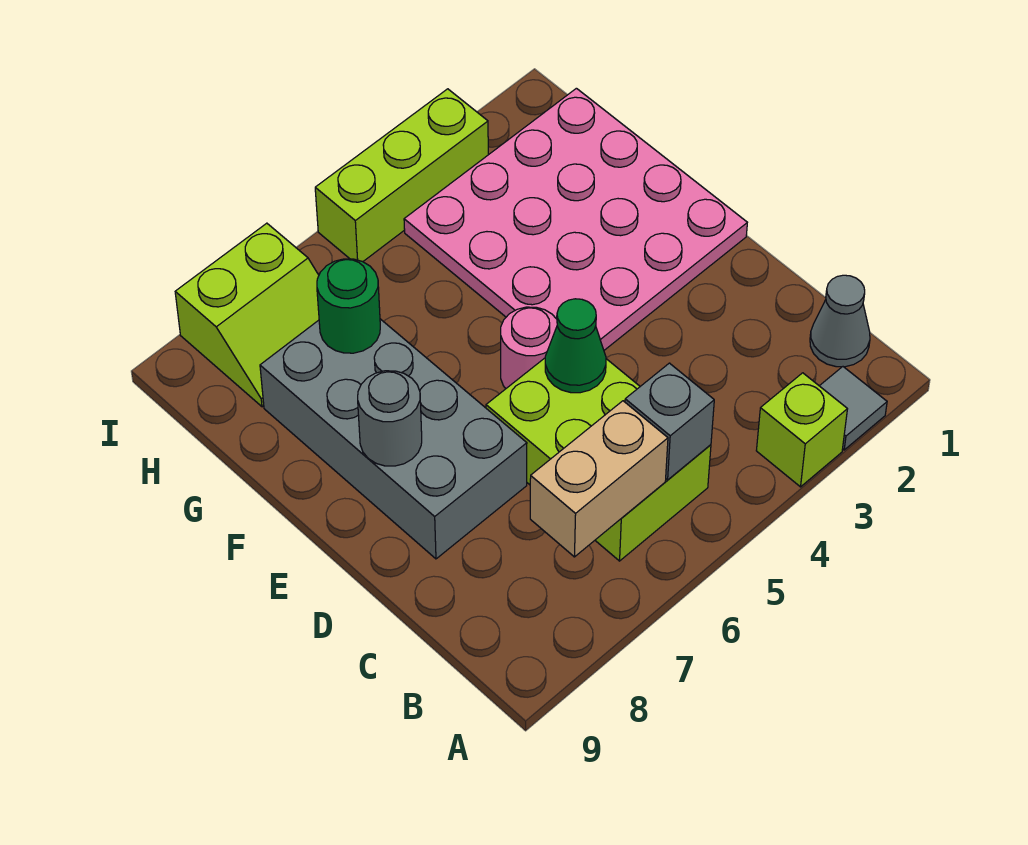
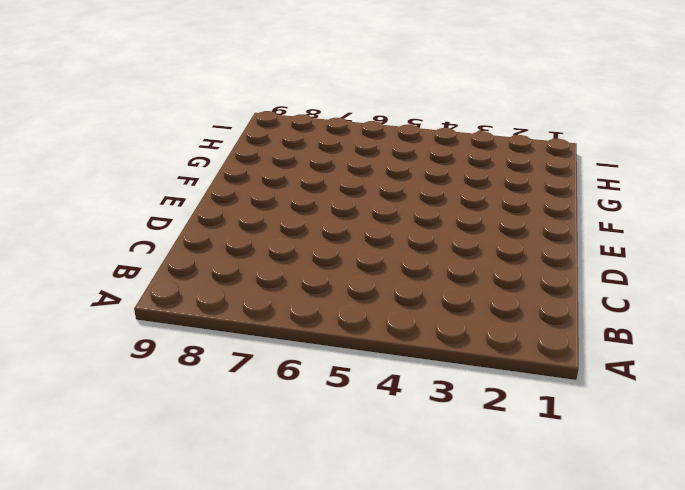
none -> grey 1x1 tile [820,367,887,450]
none -> lime 1x1 brick [756,373,847,487]
none -> grey 1x1 cone [810,275,870,367]

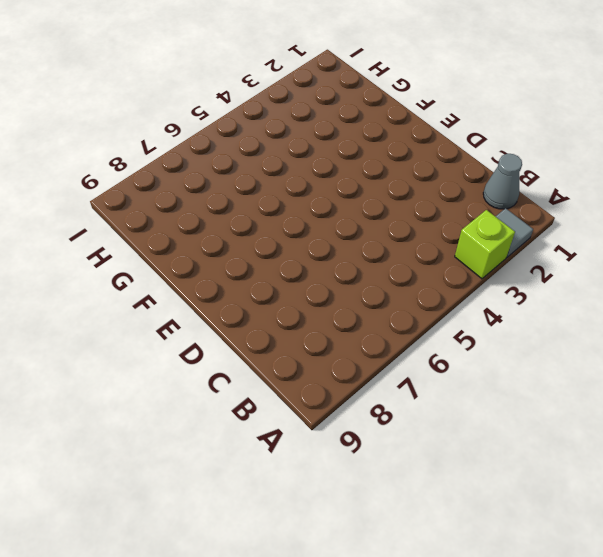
none -> lime 2x3 brick [486,358,711,561]
none -> grey 2x4 brick [260,319,527,559]
none -> pink 4x4 plate [404,88,747,350]

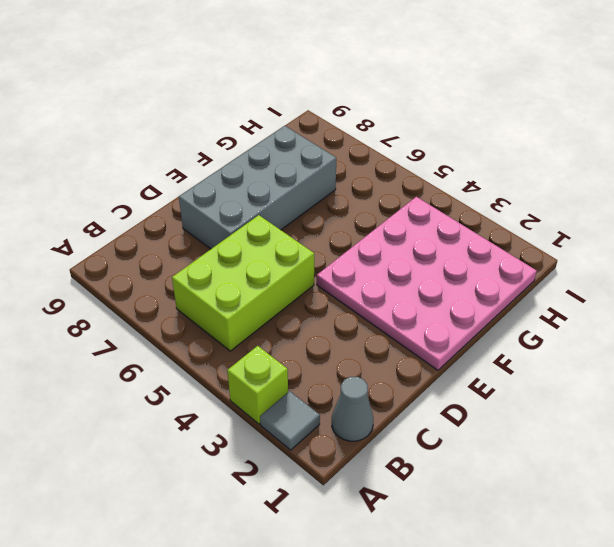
none -> pink 1x1 round brick [501,307,557,388]
none -> lime 2x2 slope [175,223,319,407]
none -> lime 1x3 brick [315,89,488,262]

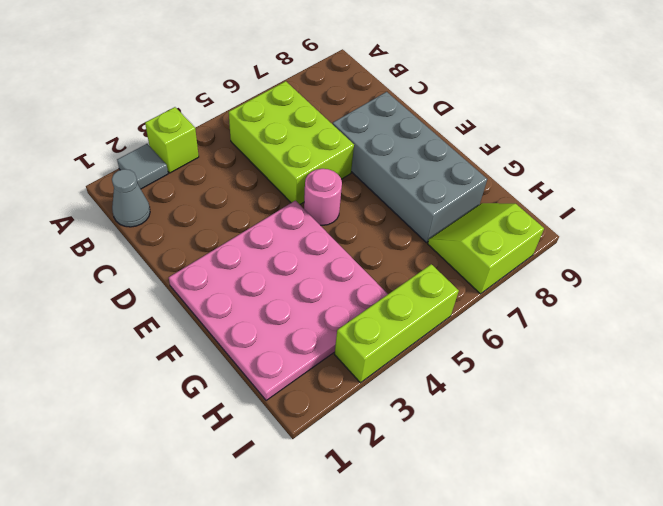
none -> grey 1x1 brick [625,363,714,480]
none -> tan 1x2 brick [530,401,668,557]
none -> green 1x1 cone [545,299,606,393]

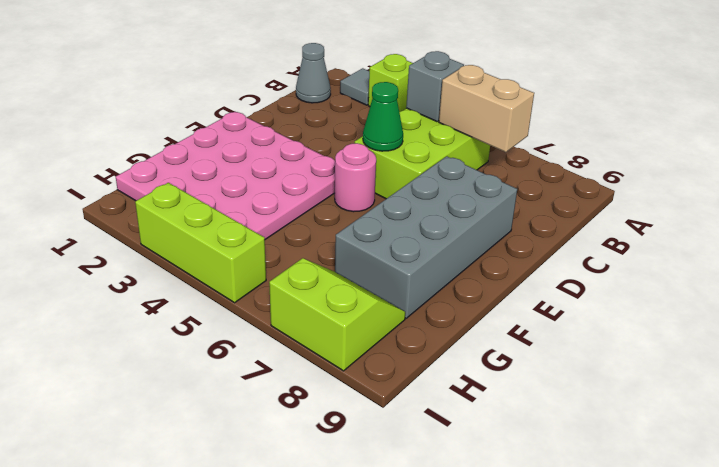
none -> grey 1x1 round brick [358,371,422,466]
none -> green 1x1 round brick [317,259,380,353]

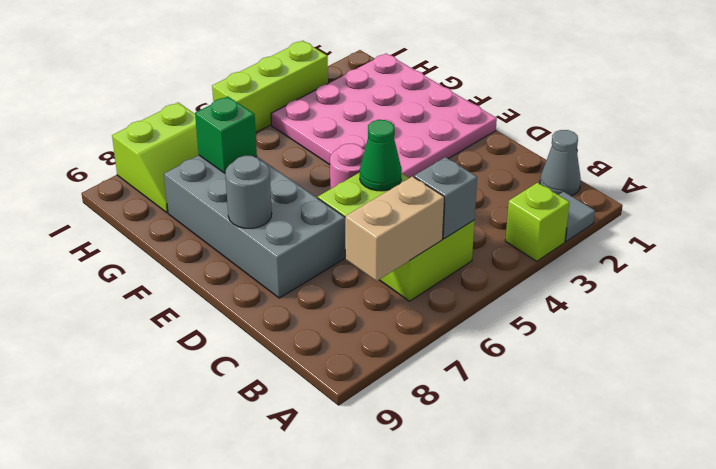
green 1x1 brick [195,96,257,173] -> green 1x1 round brick [317,259,380,353]

